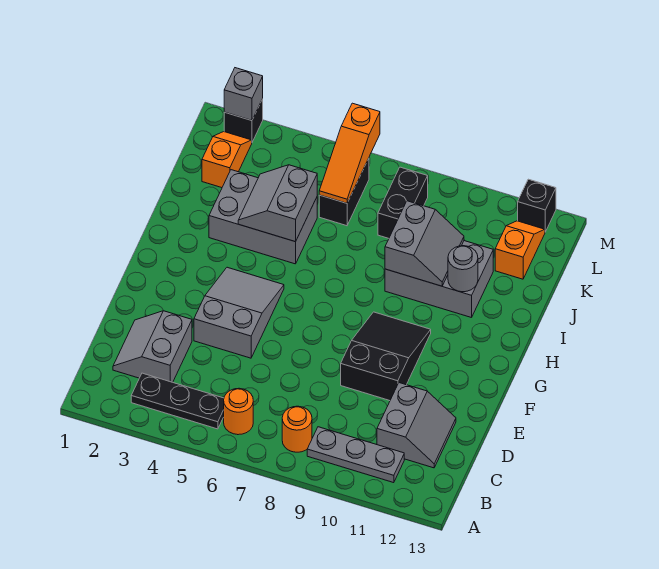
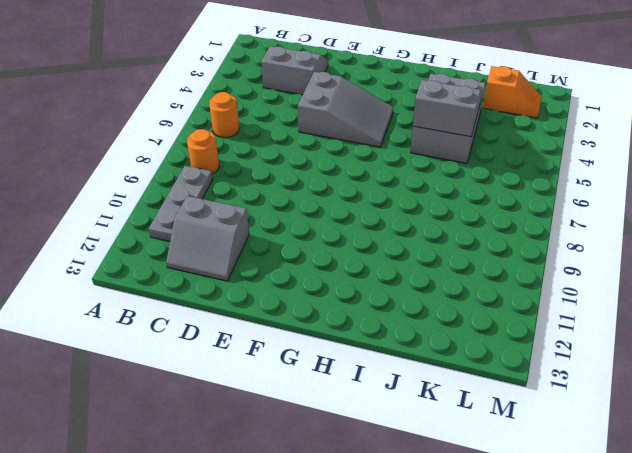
none -> black 1x3 plate [131,373,224,429]
none -> black 2x3 slope [341,312,431,401]
none -> grey 2x3 brick [385,241,493,318]

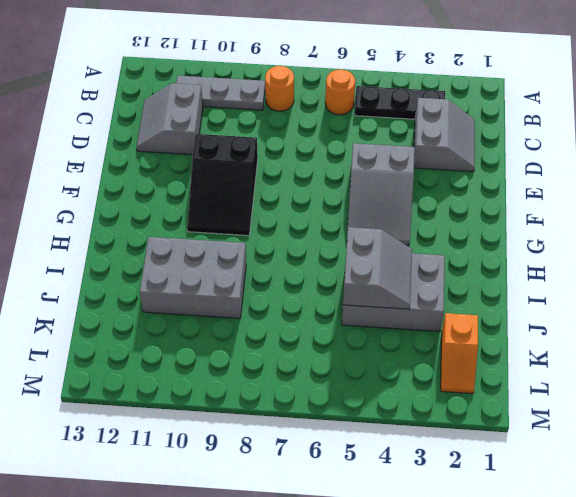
none -> black 1x2 brick [319,158,369,226]
none -> black 1x2 brick [378,167,428,238]
none -> orange 1x2 slope [495,221,545,279]

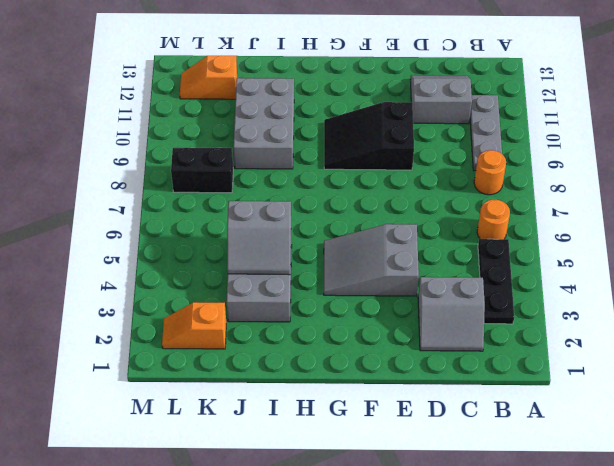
none -> black 1x2 brick [319,158,369,226]
none -> black 1x1 brick [224,99,263,142]
none -> black 1x1 brick [518,179,556,232]

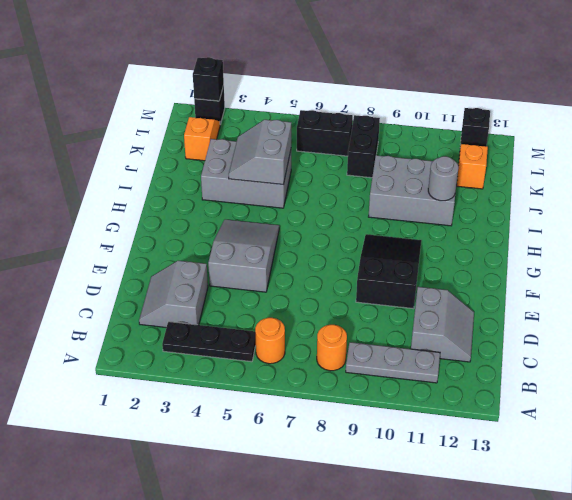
black 1x2 brick [297,110,353,156] -> black 1x2 brick turned to [319,158,369,226]
black 1x1 brick [193,57,224,101] -> grey 1x1 brick [224,68,263,120]
none -> grey 2x2 slope [385,201,464,286]
none -> orange 1x3 slope [319,103,380,203]

